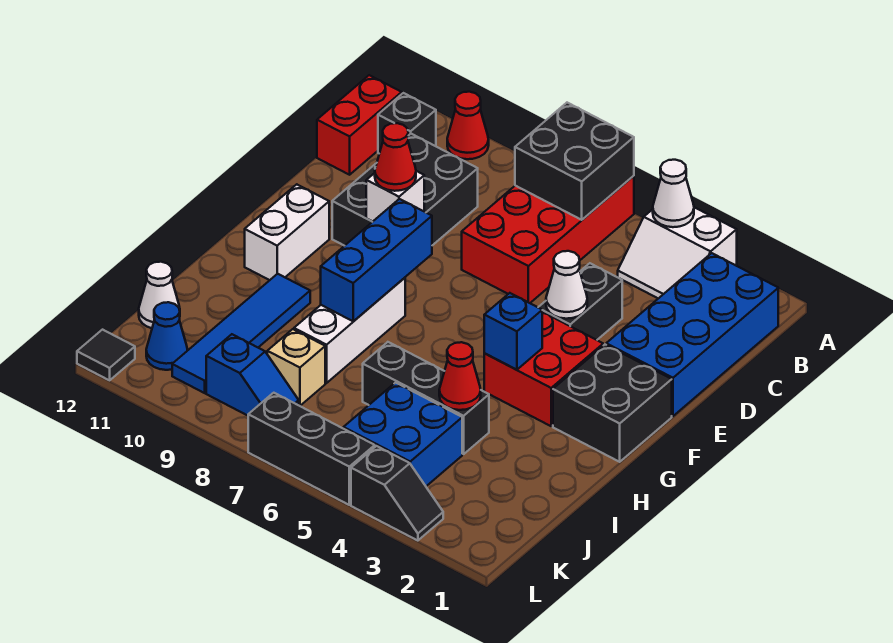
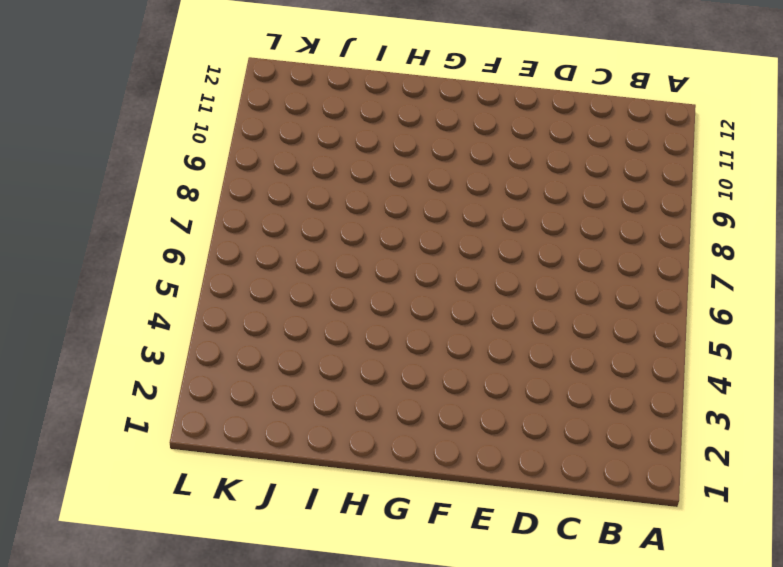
none -> white 2x2 slope [618,207,737,298]
none -> red 2x4 brick [462,176,634,303]
none -> red 1x1 cone [447,92,489,159]
none -> blue 2x4 brick [606,253,778,416]

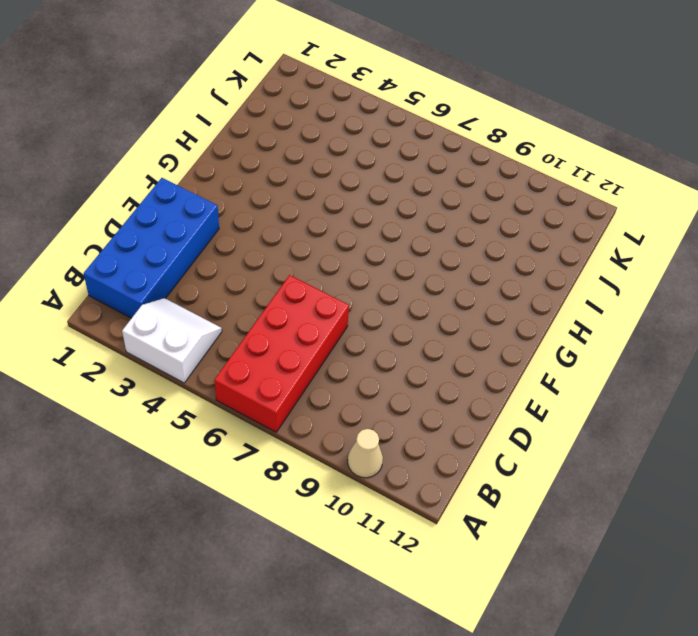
tan 1x1 cone [348,429,383,478] -> red 1x1 cone [447,92,489,159]
none -> black 1x1 brick [378,93,436,153]
none -> red 1x2 brick [317,75,402,175]
none -> black 2x3 brick [332,134,478,246]
none -> black 1x2 brick [538,263,622,340]

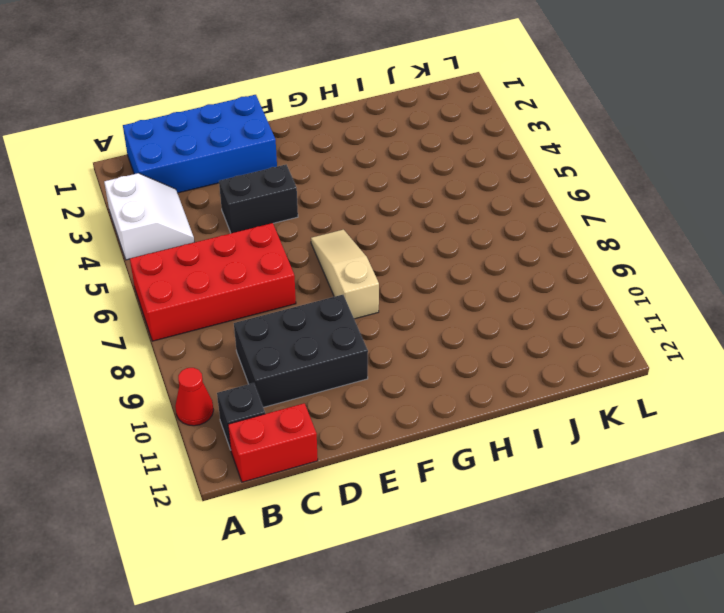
tan 1x3 slope [311,230,379,319] -> none
none -> black 2x2 brick [553,345,672,462]
none -> red 2x2 brick [484,312,603,426]
none -> white 1x2 brick [245,184,329,280]
none -> white 1x3 brick [294,278,405,383]

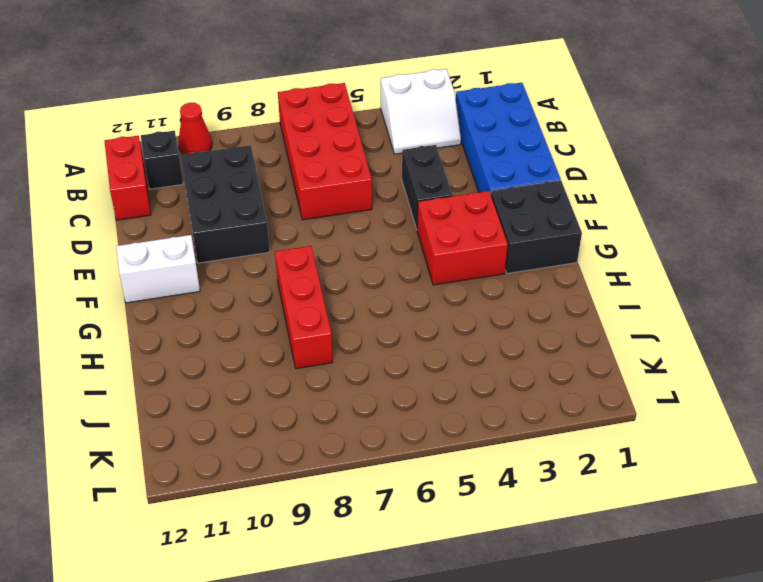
white 1x2 brick [116,235,200,303] -> white 1x2 brick turned to [245,184,329,280]
red 1x3 brick [275,246,333,369] -> white 1x3 brick [294,278,405,383]
none -> blue 1x4 tile [172,274,310,393]
none -> black 1x3 brick [363,342,489,454]
none -> blue 2x2 brick [343,383,462,486]
none -> tan 1x1 brick [267,329,325,406]

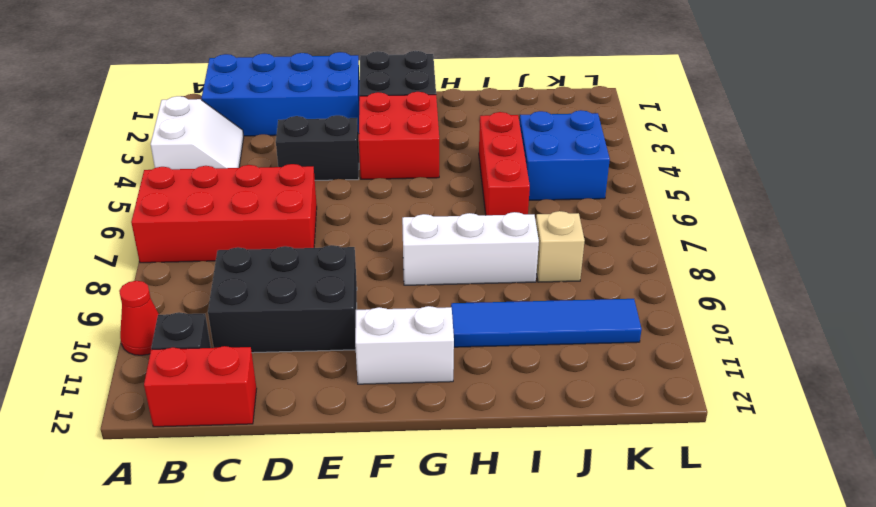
red 1x3 brick [479,112,530,215] -> black 1x3 brick [363,342,489,454]
none -> white 1x1 cone [139,262,180,328]
none -> blue 1x2 slope [206,334,299,416]
none -> blue 1x1 cone [146,302,188,370]
none -> black 1x2 slope [351,446,443,541]

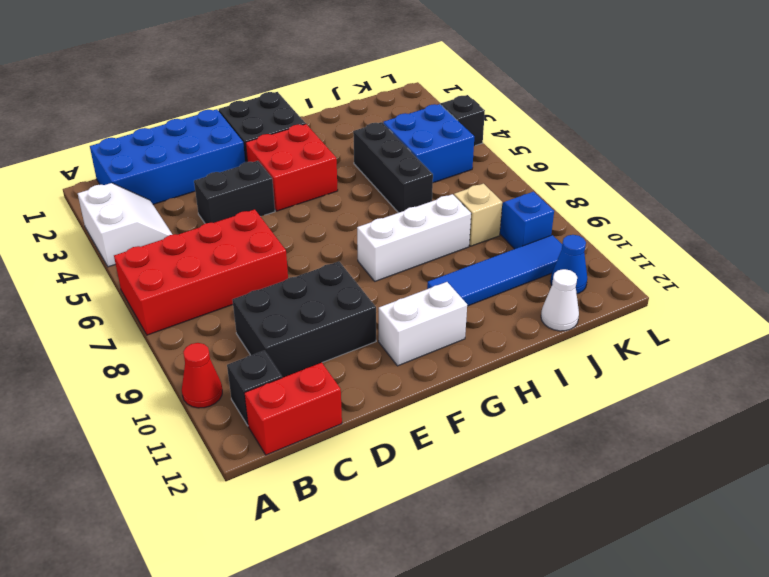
none -> black 1x3 brick [248,393,375,505]
none -> black 1x1 tile [77,330,135,380]
none -> white 1x1 cone [653,160,694,227]
none -> black 2x2 brick [515,103,634,220]

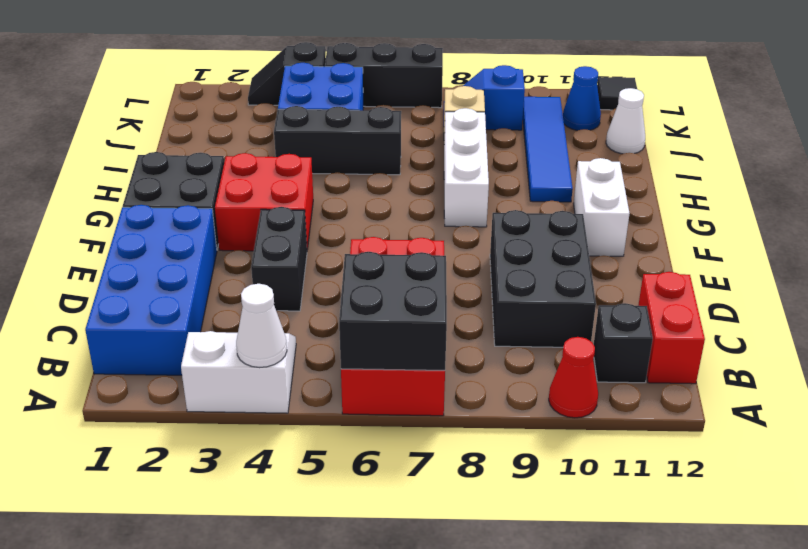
none -> white 1x1 cone [546,251,587,319]
none -> white 1x1 brick [366,171,424,222]
none -> blue 1x3 brick [321,199,432,321]
none -> blue 1x1 brick [484,293,542,370]

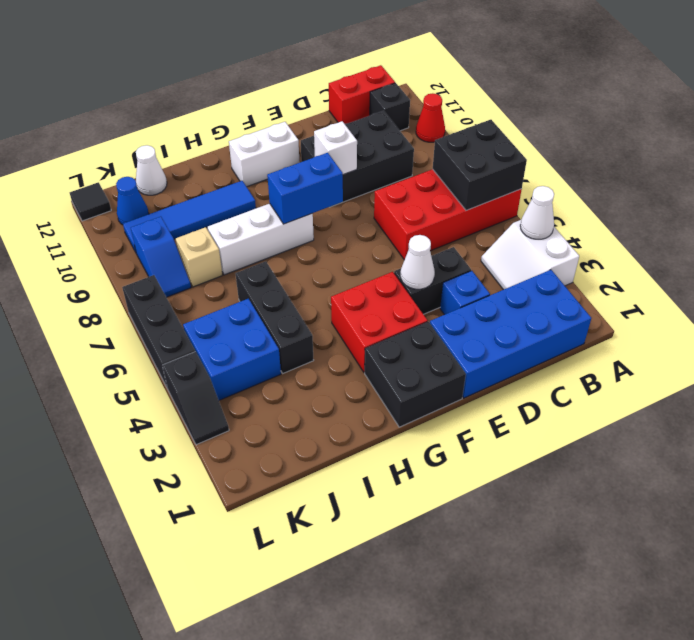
blue 1x1 brick [440,271,490,315] -> blue 1x1 brick moved to [484,293,542,370]
blue 1x2 brick [267,153,343,224] -> blue 1x3 brick [321,199,432,321]
none -> red 1x1 cone [439,342,481,410]
none -> red 1x1 cone [375,123,416,191]

